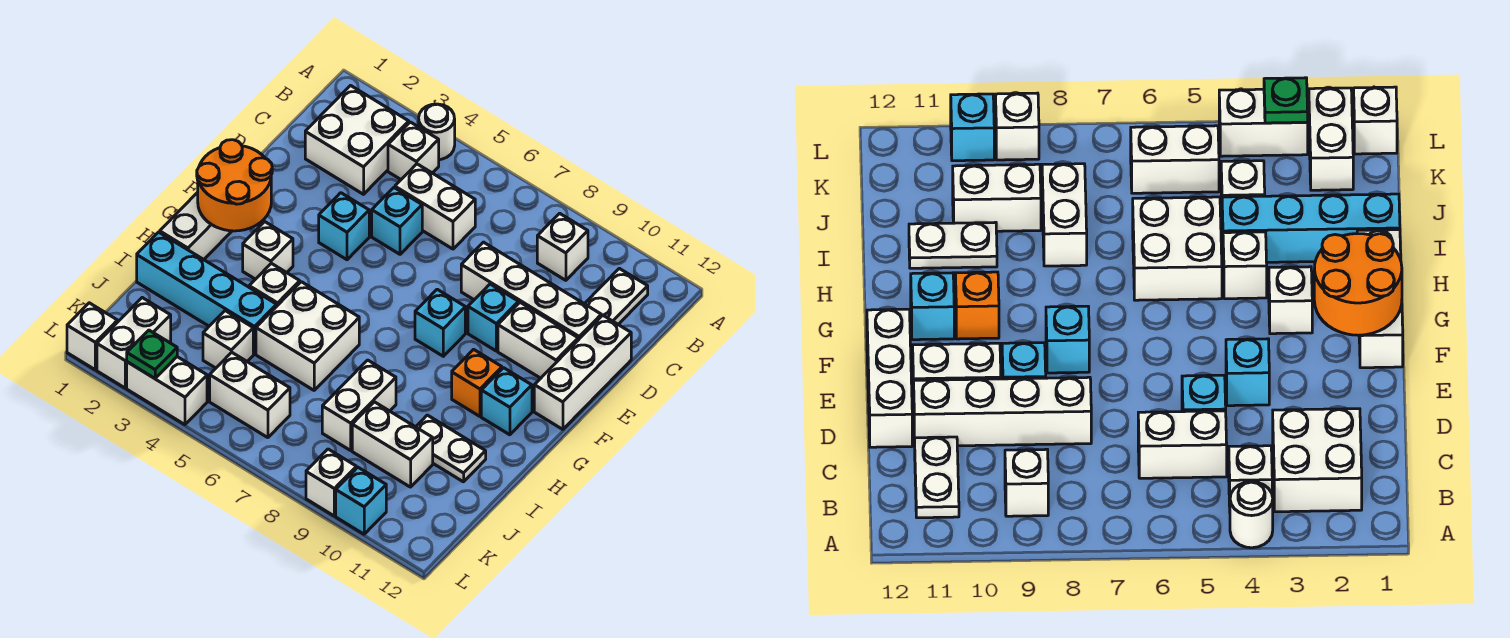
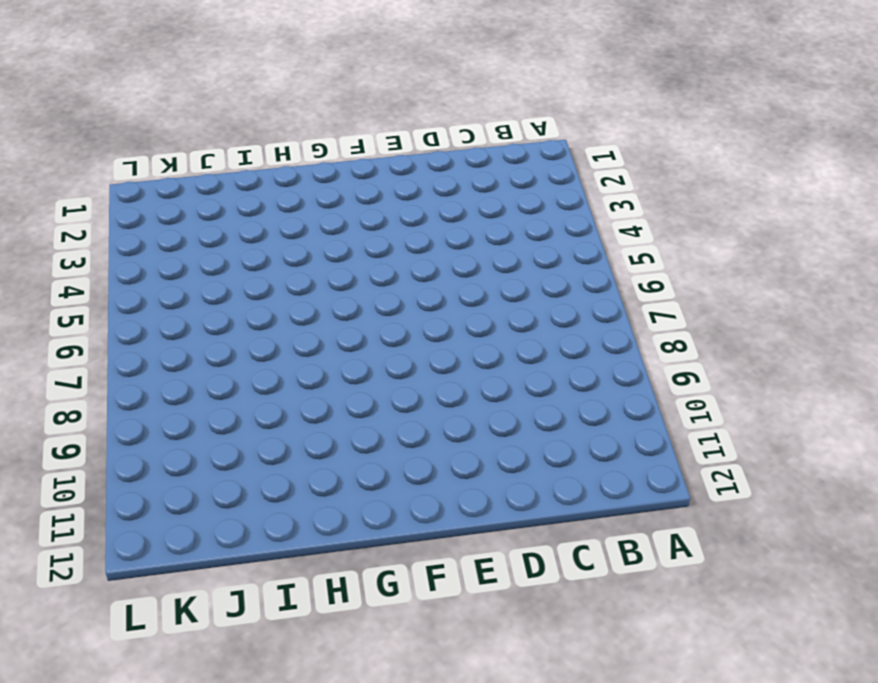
none -> white 1x1 round brick [419,104,455,160]
none -> white 2x2 brick [305,86,409,194]
none -> white 1x1 brick [388,122,439,179]
none -> white 1x1 brick [537,213,588,280]

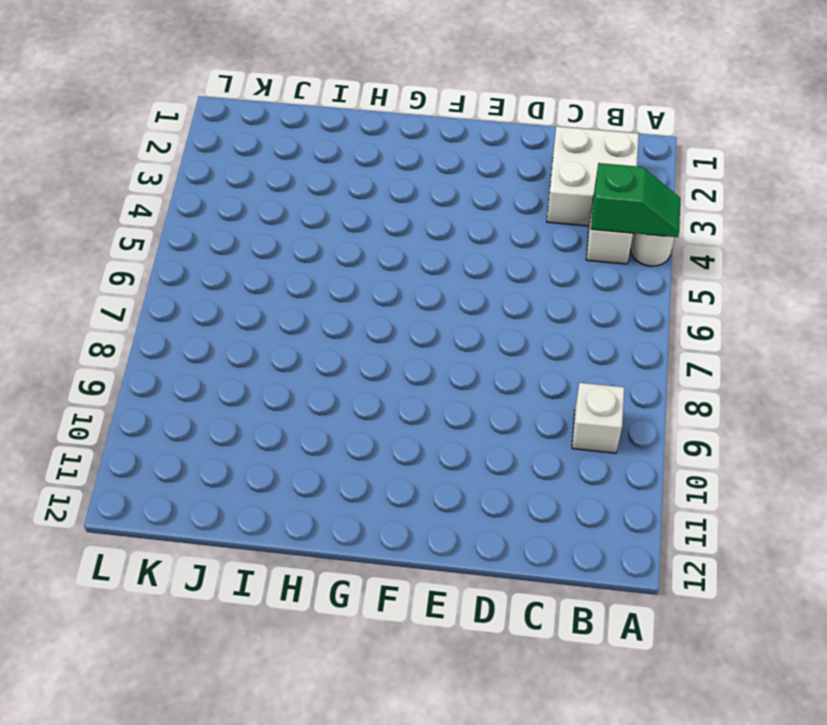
green 1x2 slope [591,163,680,237] -> none
none -> white 1x2 plate [585,268,648,324]
none -> white 1x2 brick [395,164,475,249]
none -> cyan 1x1 brick [372,188,422,254]
none -> white 1x4 brick [461,242,601,340]

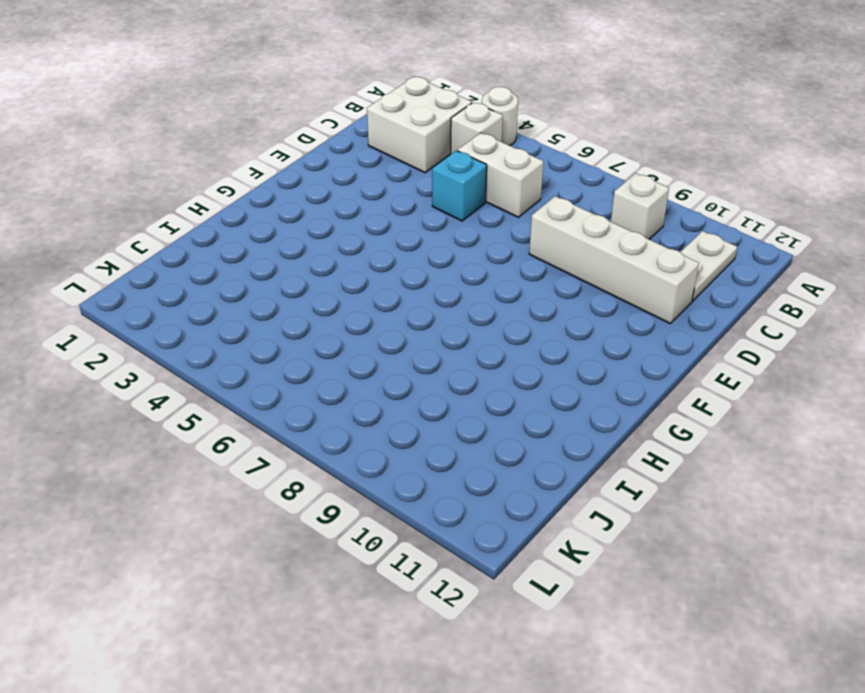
none -> white 1x3 brick [534,315,631,429]
none -> cyan 1x1 brick [319,193,369,260]
none -> cyan 1x1 brick [468,284,518,351]
none -> white 1x2 brick [498,303,578,378]

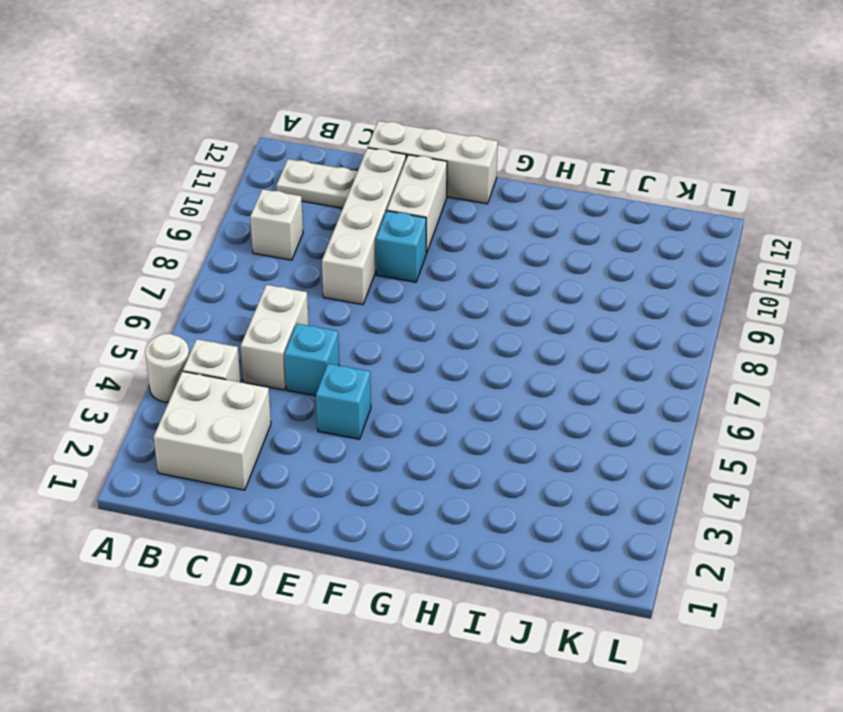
none -> white 1x3 brick [160,192,232,259]
none -> cyan 1x1 brick [415,289,465,356]
none -> white 1x1 brick [243,222,293,279]
none -> orange 1x1 brick [452,349,502,416]

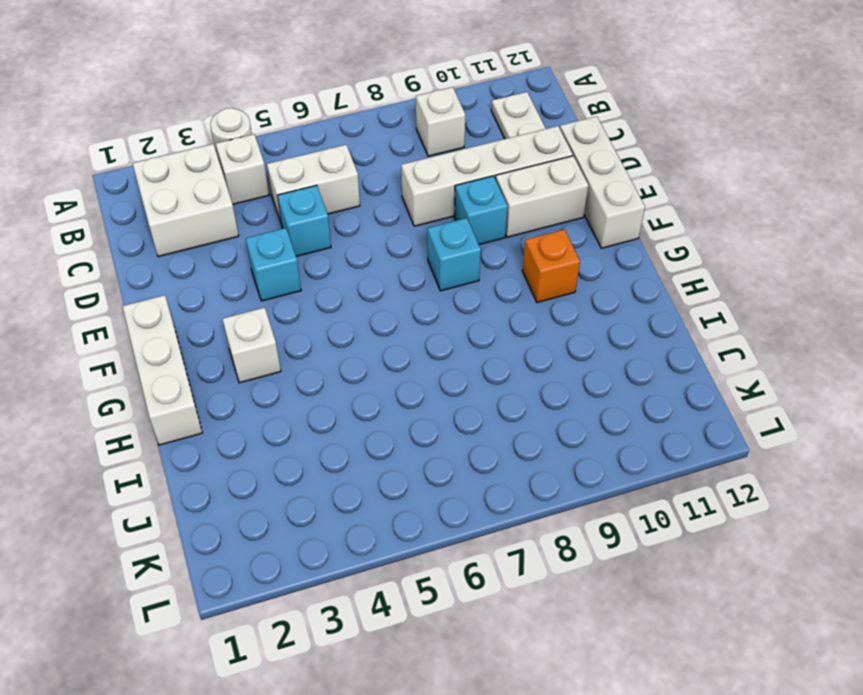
none -> cyan 1x1 brick [481,368,532,435]
none -> white 1x1 brick [249,263,300,306]
none -> white 2x2 brick [256,282,359,390]
none -> cyan 1x4 brick [137,232,277,354]

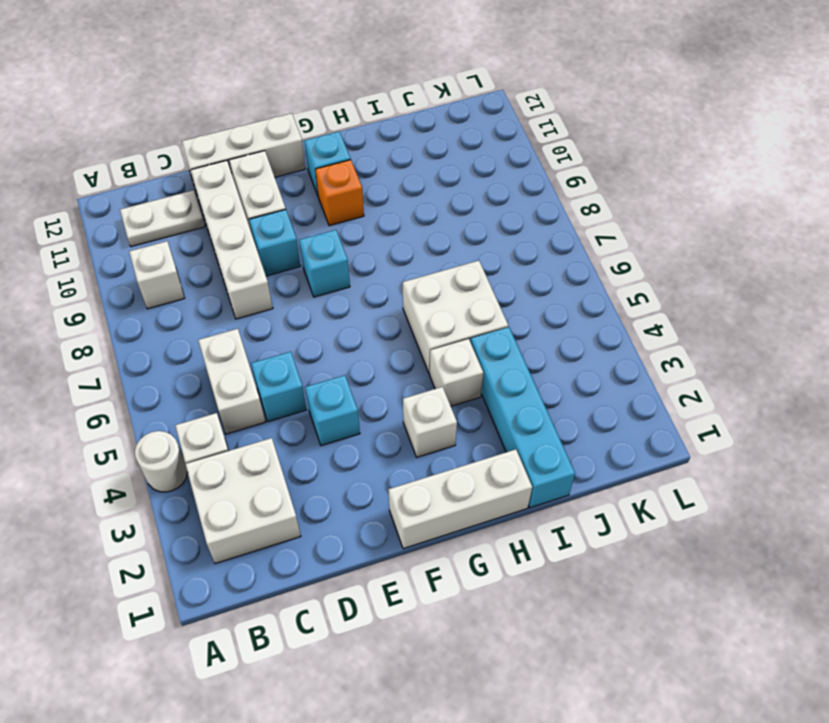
none -> white 1x2 brick [322,360,396,450]
none -> white 1x2 plate [416,415,486,482]
none -> white 1x1 brick [203,311,253,368]
none -> white 1x2 brick [352,402,433,487]

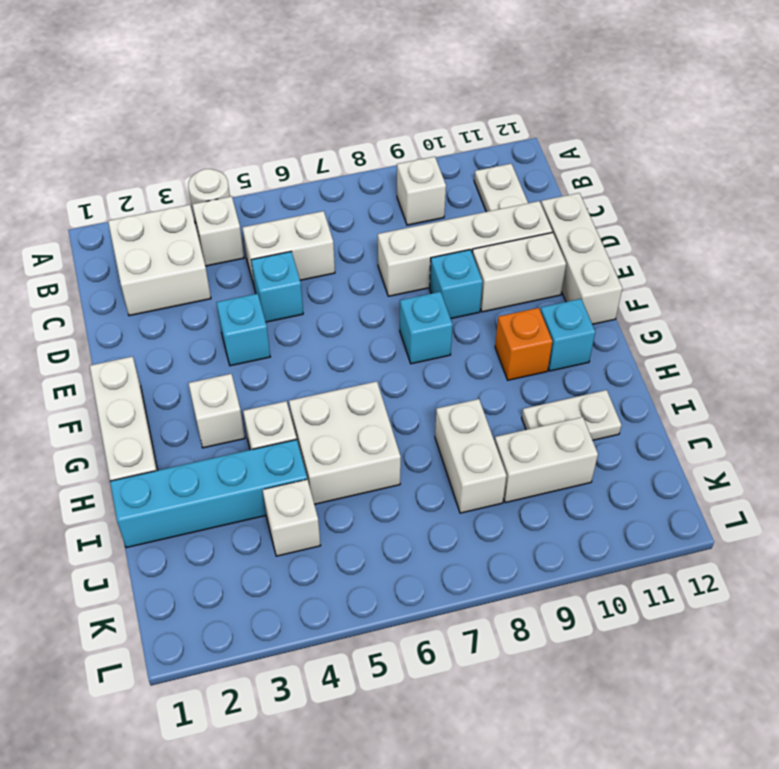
none -> white 1x2 brick [97,298,171,388]
none -> white 1x2 brick [210,352,290,438]
none -> white 1x1 brick [67,303,118,370]
none -> white 1x2 brick [127,357,207,425]

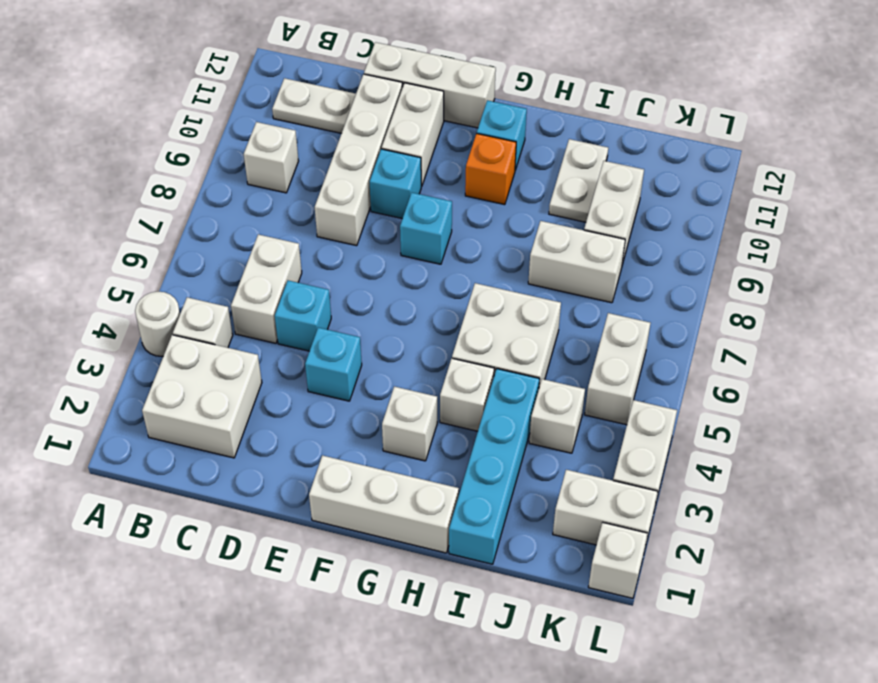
none -> white 1x1 brick [306,449,356,516]
none -> cyan 1x1 brick [336,467,386,534]
none -> orange 2x2 round brick [197,140,272,231]
none -> green 1x1 plate [127,330,177,378]

